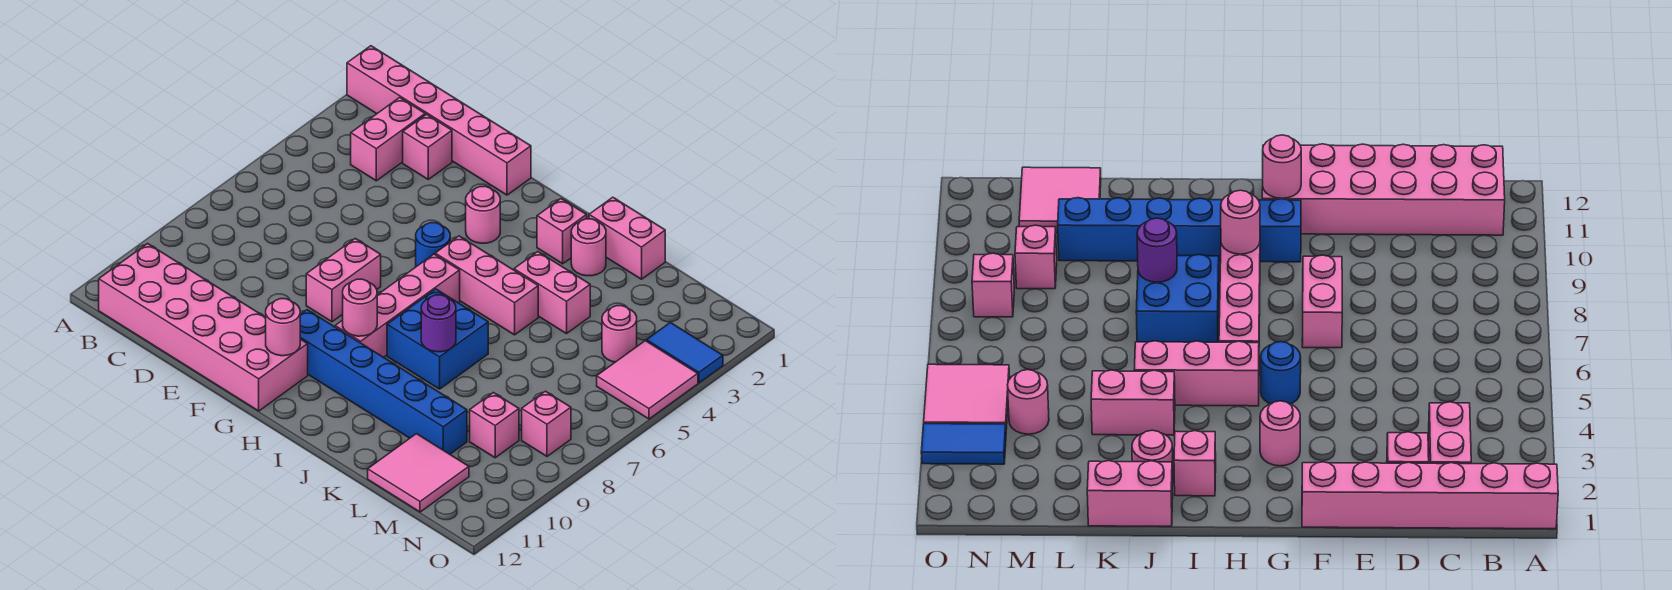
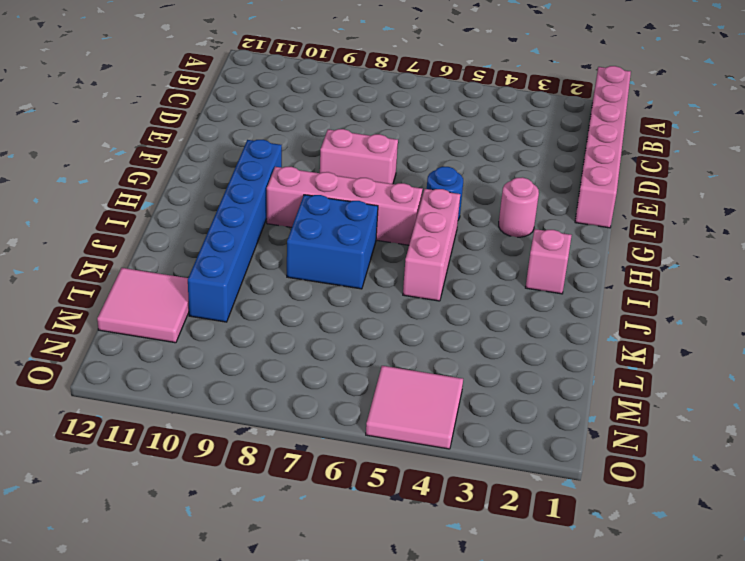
none -> pink 2x6 brick [99,244,308,411]
none -> pink 1x2 brick [351,98,425,181]
none -> pink 1x1 brick [403,114,452,179]

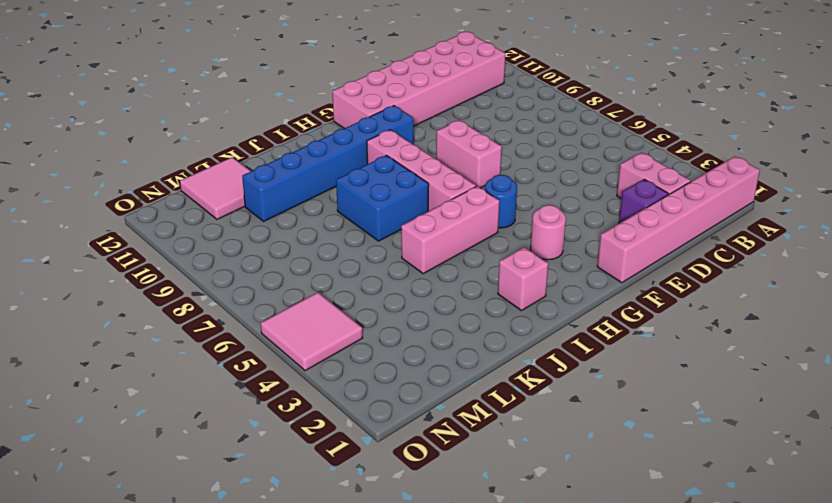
purple 1x1 brick [619,179,668,223] -> pink 1x1 brick [403,114,452,179]
none -> pink 1x2 brick [589,197,665,279]
none -> pink 1x1 round brick [571,219,606,276]
none -> pink 1x2 brick [514,252,590,334]

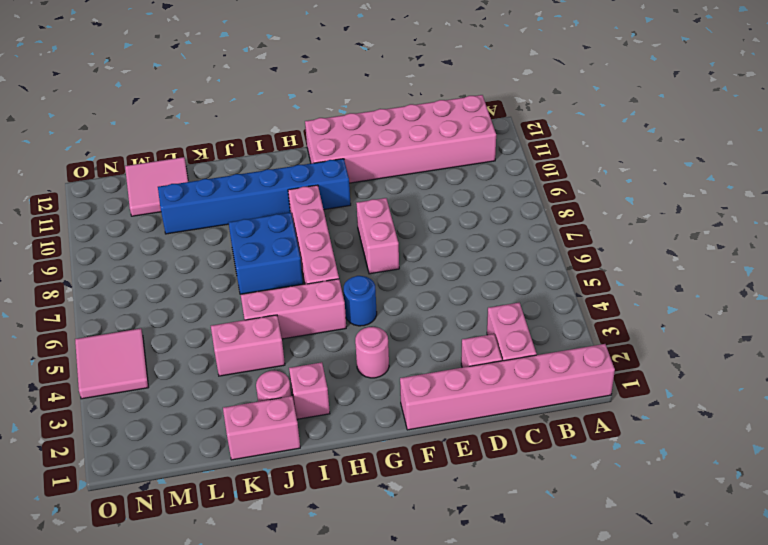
none -> pink 1x1 round brick [602,306,637,362]
none -> pink 1x1 brick [470,393,519,458]
none -> blue 1x2 tile [647,323,723,383]

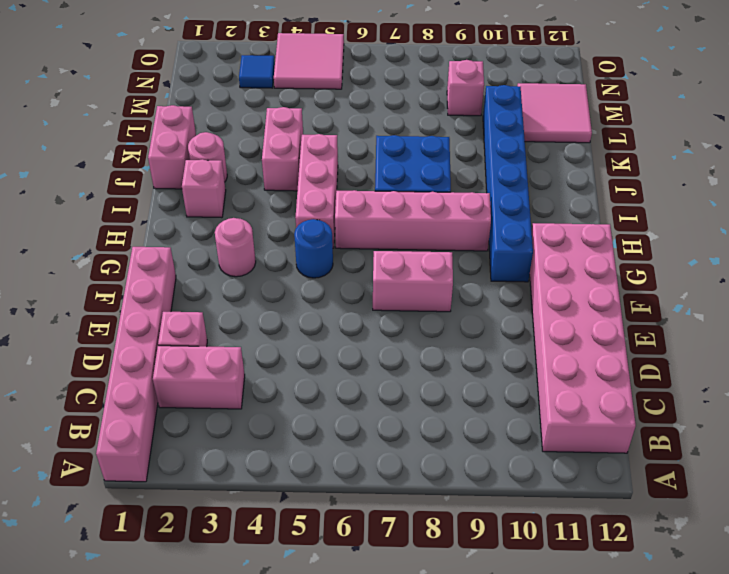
blue 1x1 tile [239,55,275,88] -> blue 1x2 tile [647,323,723,383]
none -> pink 1x1 round brick [602,306,637,362]
none -> pink 1x1 brick [522,391,571,456]
none -> pink 1x1 round brick [266,299,300,356]

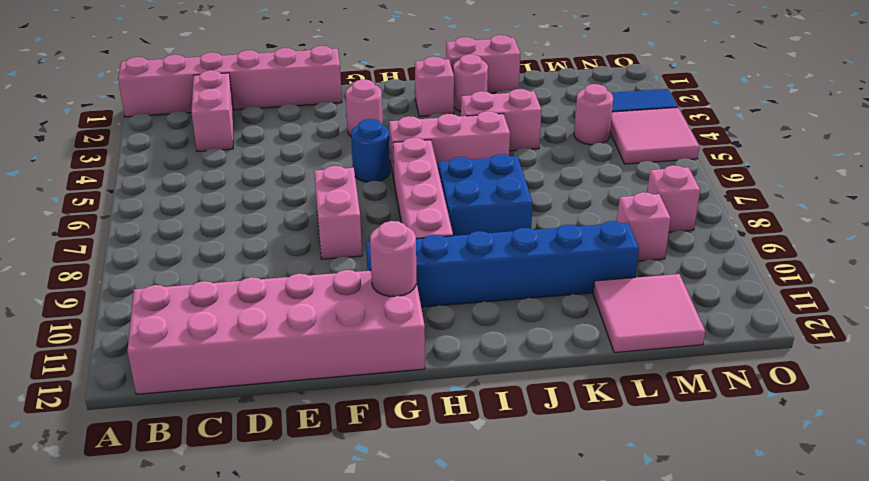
none -> pink 1x1 brick [403,114,452,179]
none -> pink 1x1 round brick [343,279,377,336]
none -> purple 1x1 round brick [421,295,456,352]

